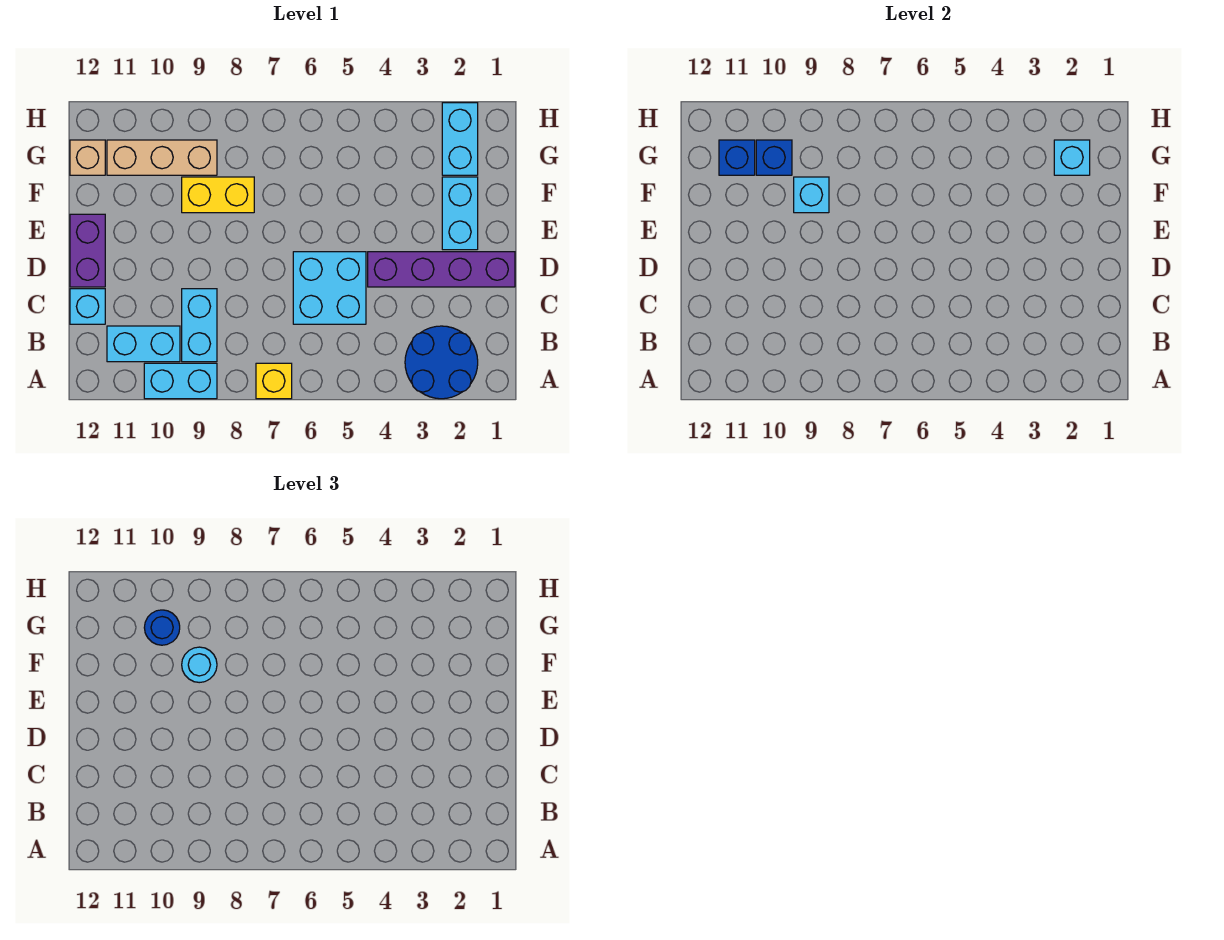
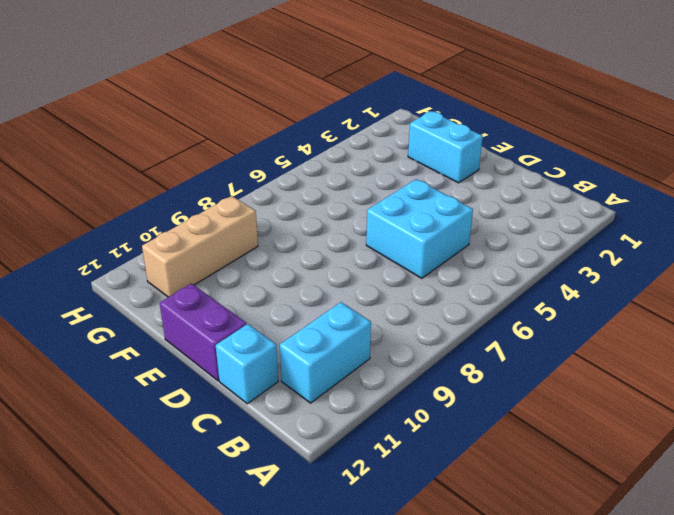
none -> blue 2x2 round brick [405,326,478,399]
none -> yellow 1x1 brick [256,363,292,399]
none -> cyan 1x2 brick [144,363,217,399]

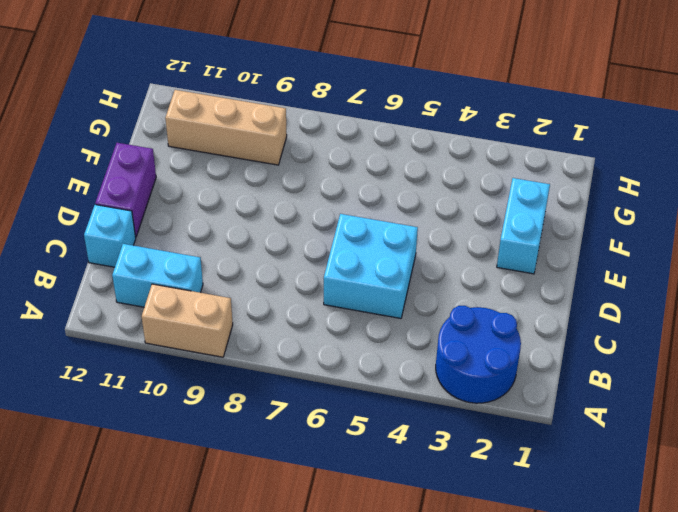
tan 1x2 brick [142,284,233,357] -> cyan 1x2 brick [144,363,217,399]
none -> yellow 1x1 brick [256,363,292,399]
none -> cyan 1x2 brick [182,289,217,362]
none -> purple 1x4 brick [368,252,515,287]

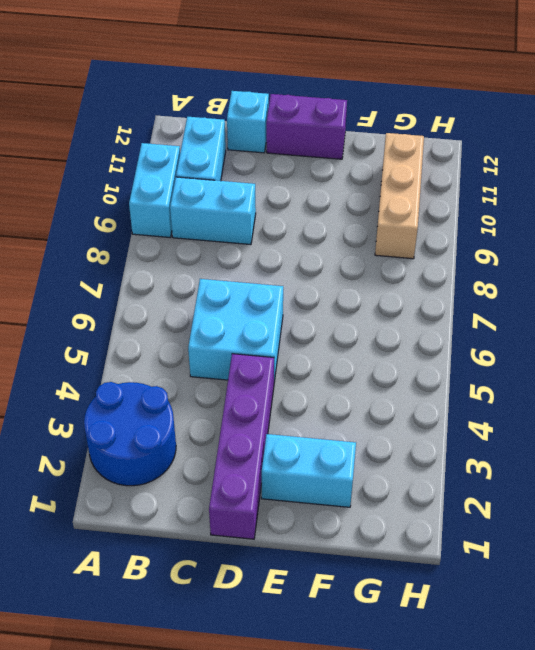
none -> yellow 1x1 brick [256,363,292,399]
none -> yellow 1x2 brick [182,177,254,213]
none -> cyan 1x2 brick [442,103,478,175]

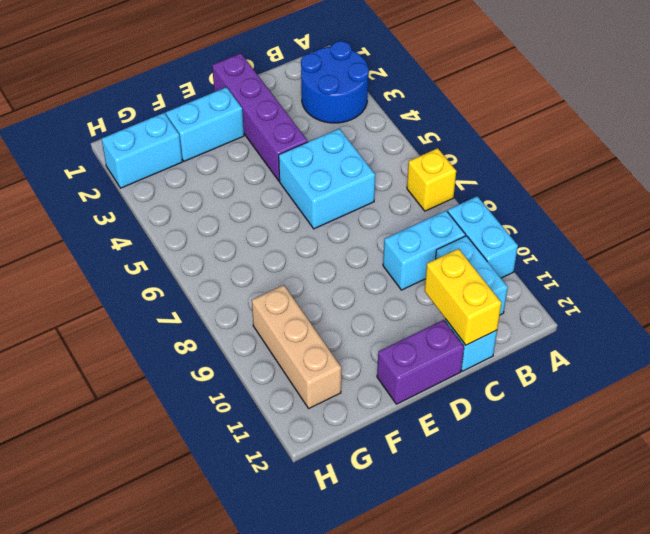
yellow 1x2 brick [425,249,501,345] -> yellow 1x2 brick moved to [182,177,254,213]
none -> tan 1x1 brick [70,140,105,175]
none -> cyan 1x1 brick [794,177,829,213]
none -> cyan 1x1 brick [1054,140,1090,175]

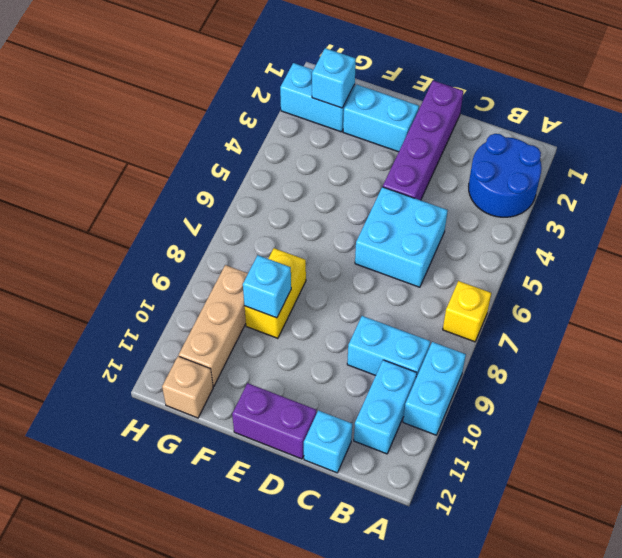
none -> blue 1x1 brick [756,140,792,175]
none -> blue 1x1 brick [719,140,755,175]
none -> cyan 1x1 round brick [182,647,217,683]

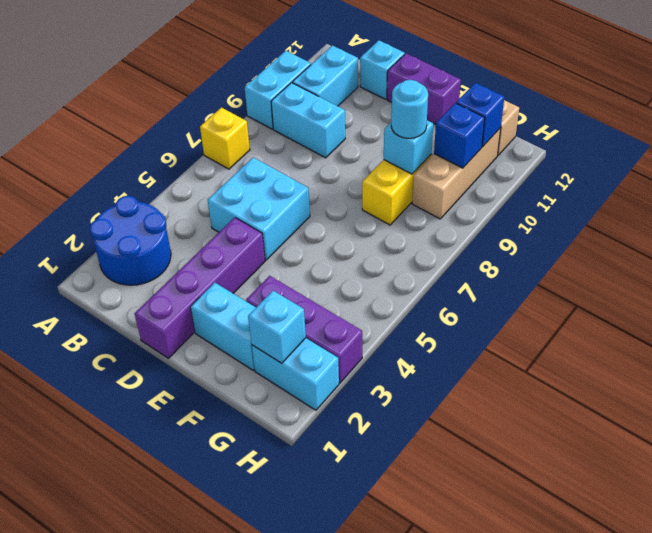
purple 1x3 brick [246,276,362,383] -> none
none -> blue 1x1 round brick [144,610,180,645]

